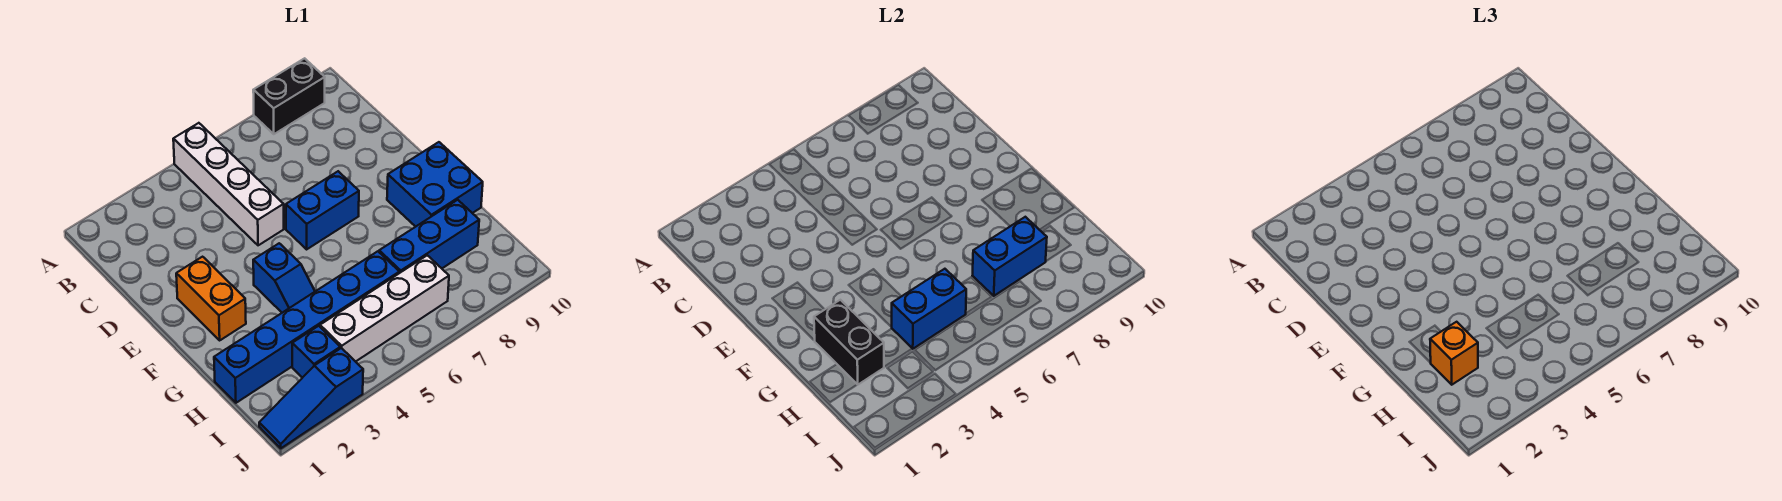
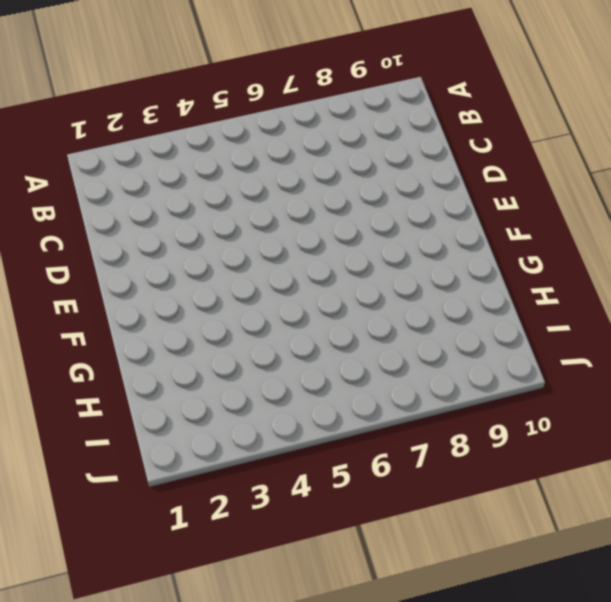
none -> white 1x4 brick [173,123,284,245]
none -> black 1x2 brick [253,58,325,134]
none -> orange 1x2 brick [176,257,246,340]

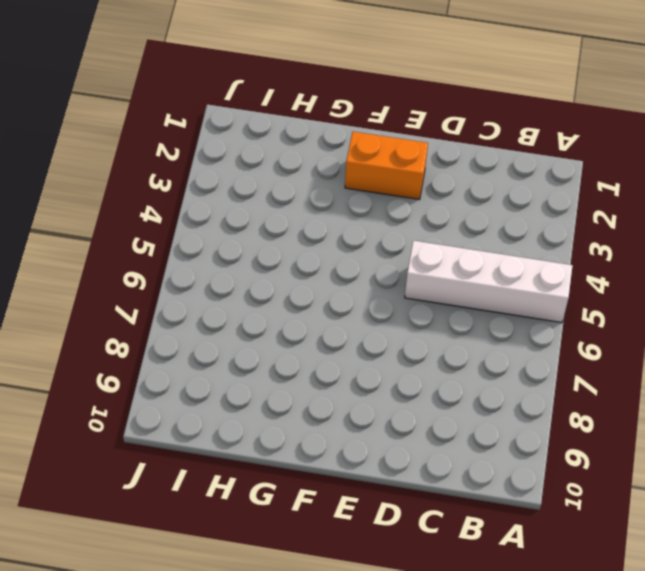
none -> black 1x2 brick [253,58,325,134]
none -> blue 1x2 brick [286,171,359,249]
none -> blue 1x2 slope [253,243,315,313]

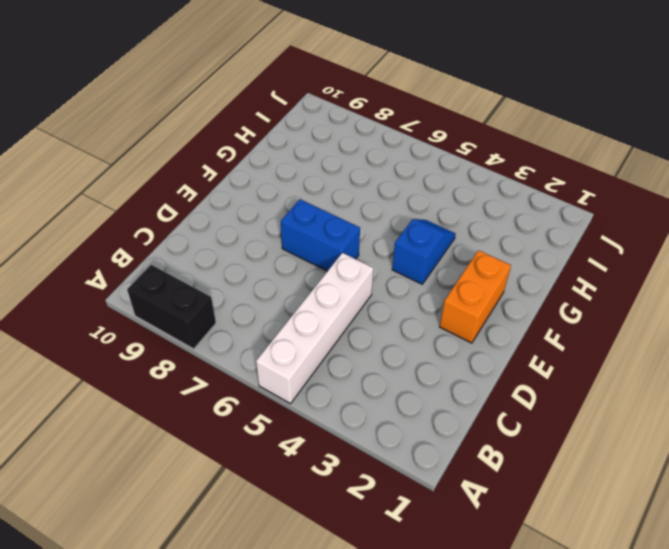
none -> blue 2x2 brick [387,142,483,227]
none -> blue 1x6 brick [214,251,399,403]
none -> blue 1x3 brick [379,200,479,273]

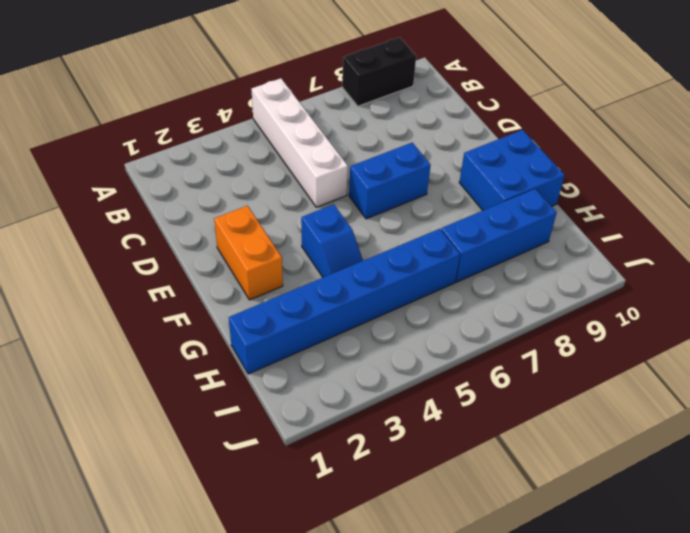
none -> blue 1x1 brick [292,326,340,378]
none -> white 1x4 brick [320,255,449,362]
none -> blue 1x3 slope [259,348,363,448]

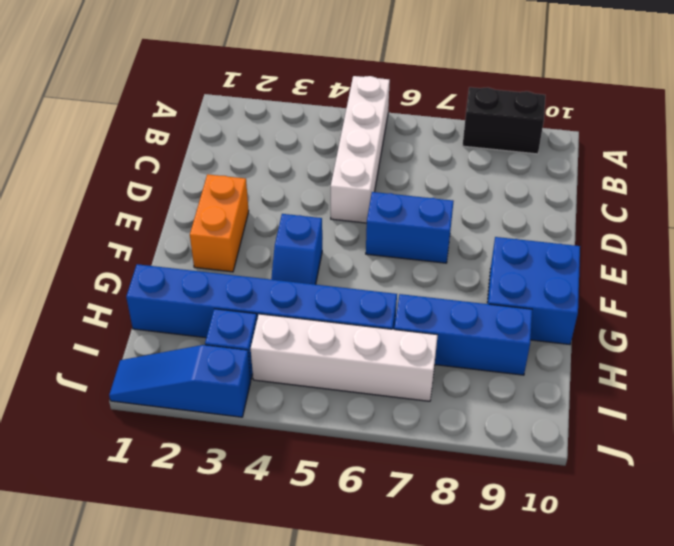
none -> black 1x2 brick [814,300,884,385]
none -> blue 1x2 brick [892,269,966,349]
none -> blue 1x2 brick [972,217,1047,296]

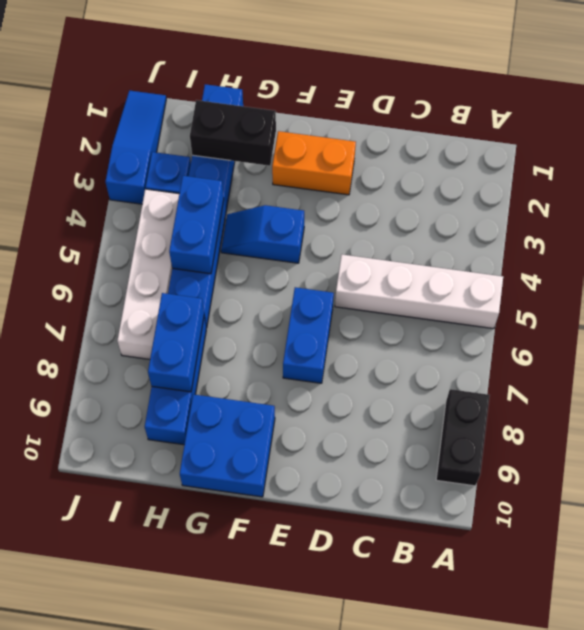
none -> orange 1x1 brick [1430,322,1478,385]

